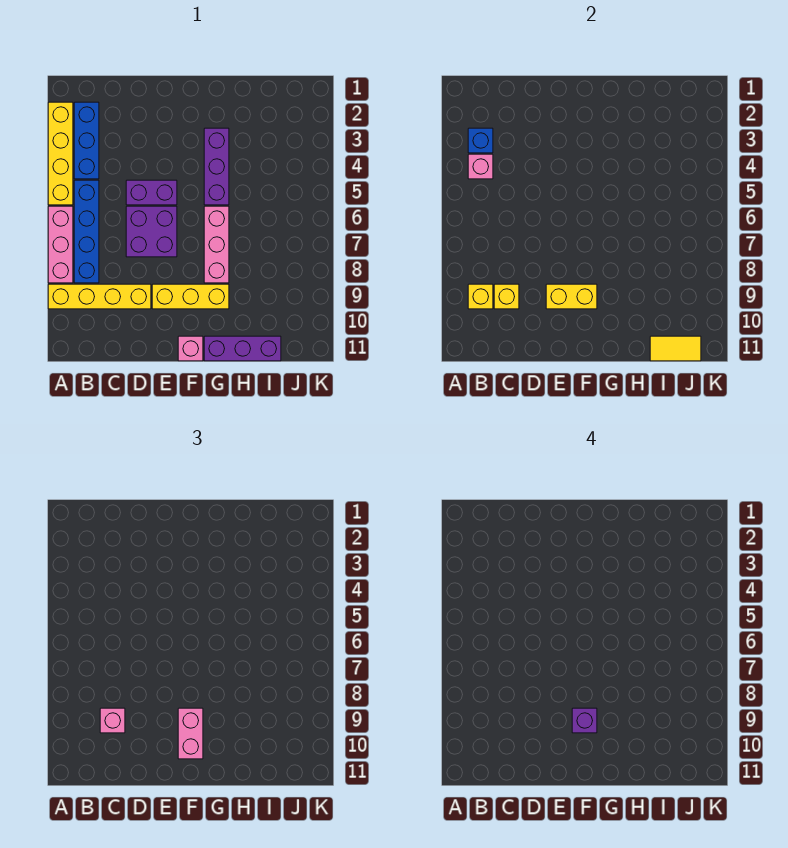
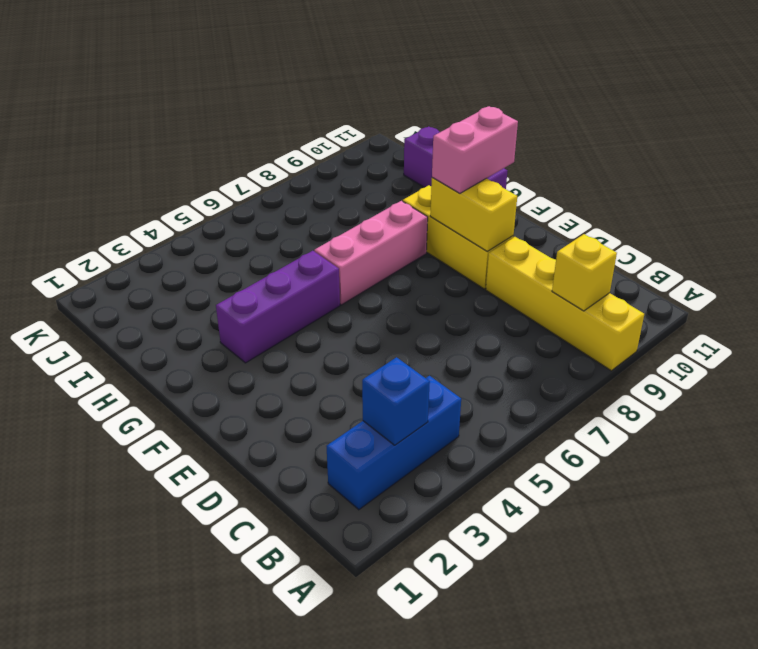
none -> yellow 1x4 brick [48,102,73,205]
none -> pink 1x3 brick [48,206,73,283]
none -> blue 1x4 brick [74,180,99,283]

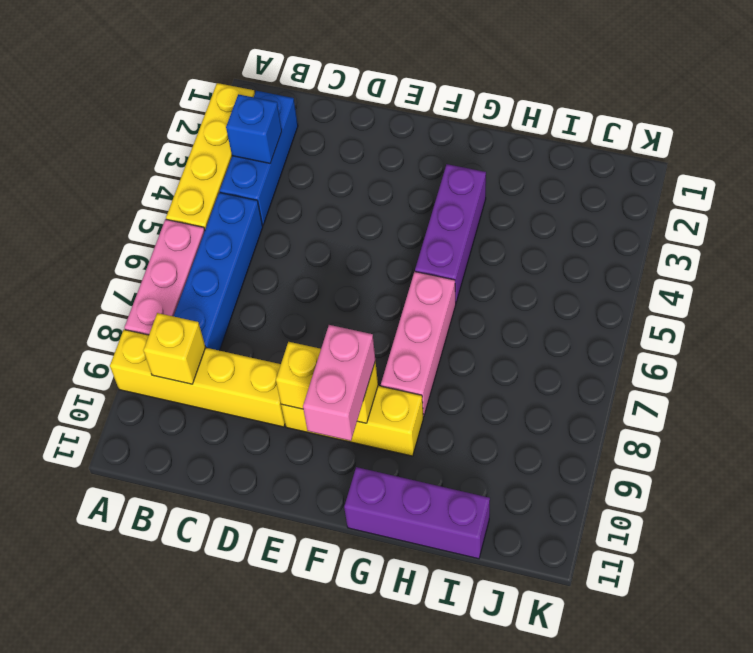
none -> purple 1x2 brick [126,180,177,205]
none -> purple 2x2 brick [126,206,177,257]
none -> pink 1x1 brick [178,336,203,361]

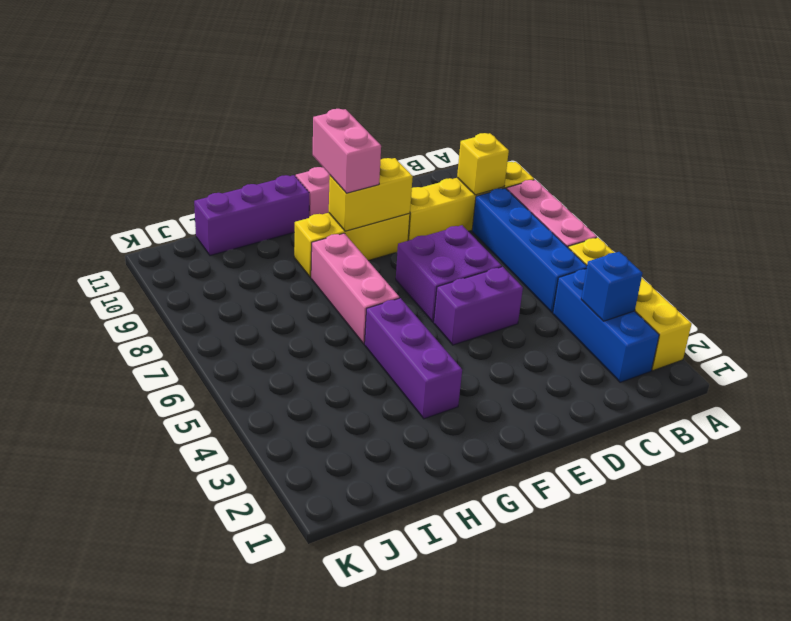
none -> pink 1x1 brick [468,154,493,179]
none -> yellow 1x1 brick [494,284,519,309]
none -> yellow 1x2 tile [650,336,701,361]

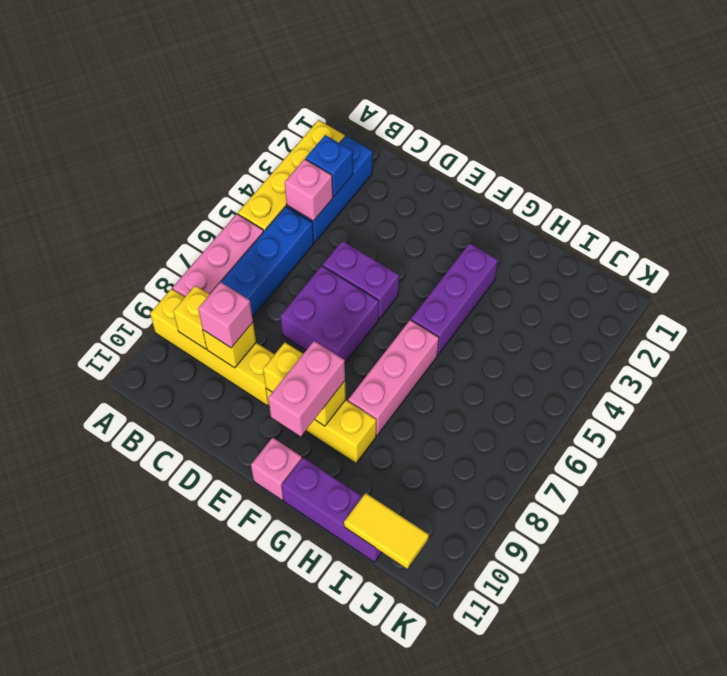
none -> purple 1x1 brick [572,708,597,733]

